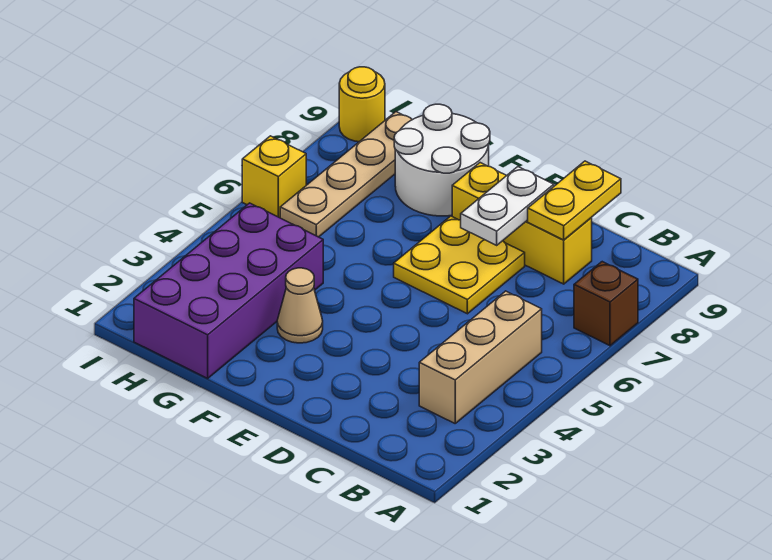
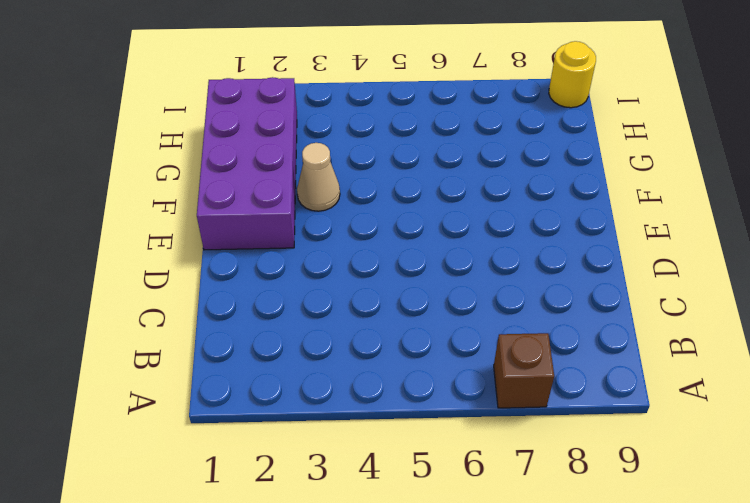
purple 2x4 brick [197,77,297,250] -> purple 2x4 brick turned to [134,203,323,378]
none -> tan 1x3 brick [419,291,542,423]
none -> yellow 1x3 brick [452,163,592,284]
none -> yellow 2x2 plate [394,216,525,314]

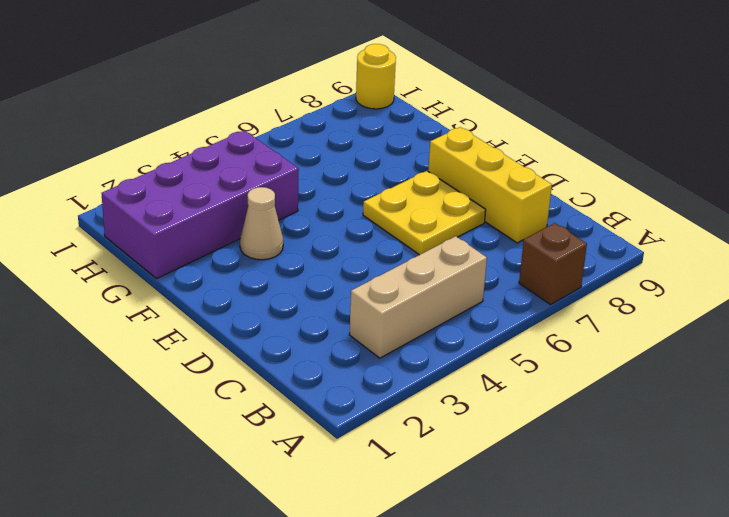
none -> white 2x2 round brick [394,104,490,216]
none -> tan 1x4 plate [280,112,412,237]
none -> yellow 1x1 brick [242,136,306,218]

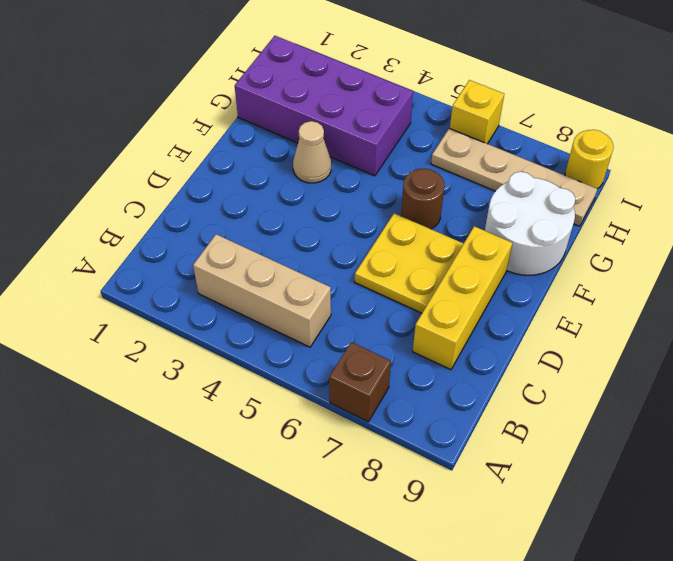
brown 1x1 round brick [401,169,444,229] -> none
none -> yellow 1x2 plate [528,161,621,240]
none -> white 1x2 plate [461,167,554,245]

